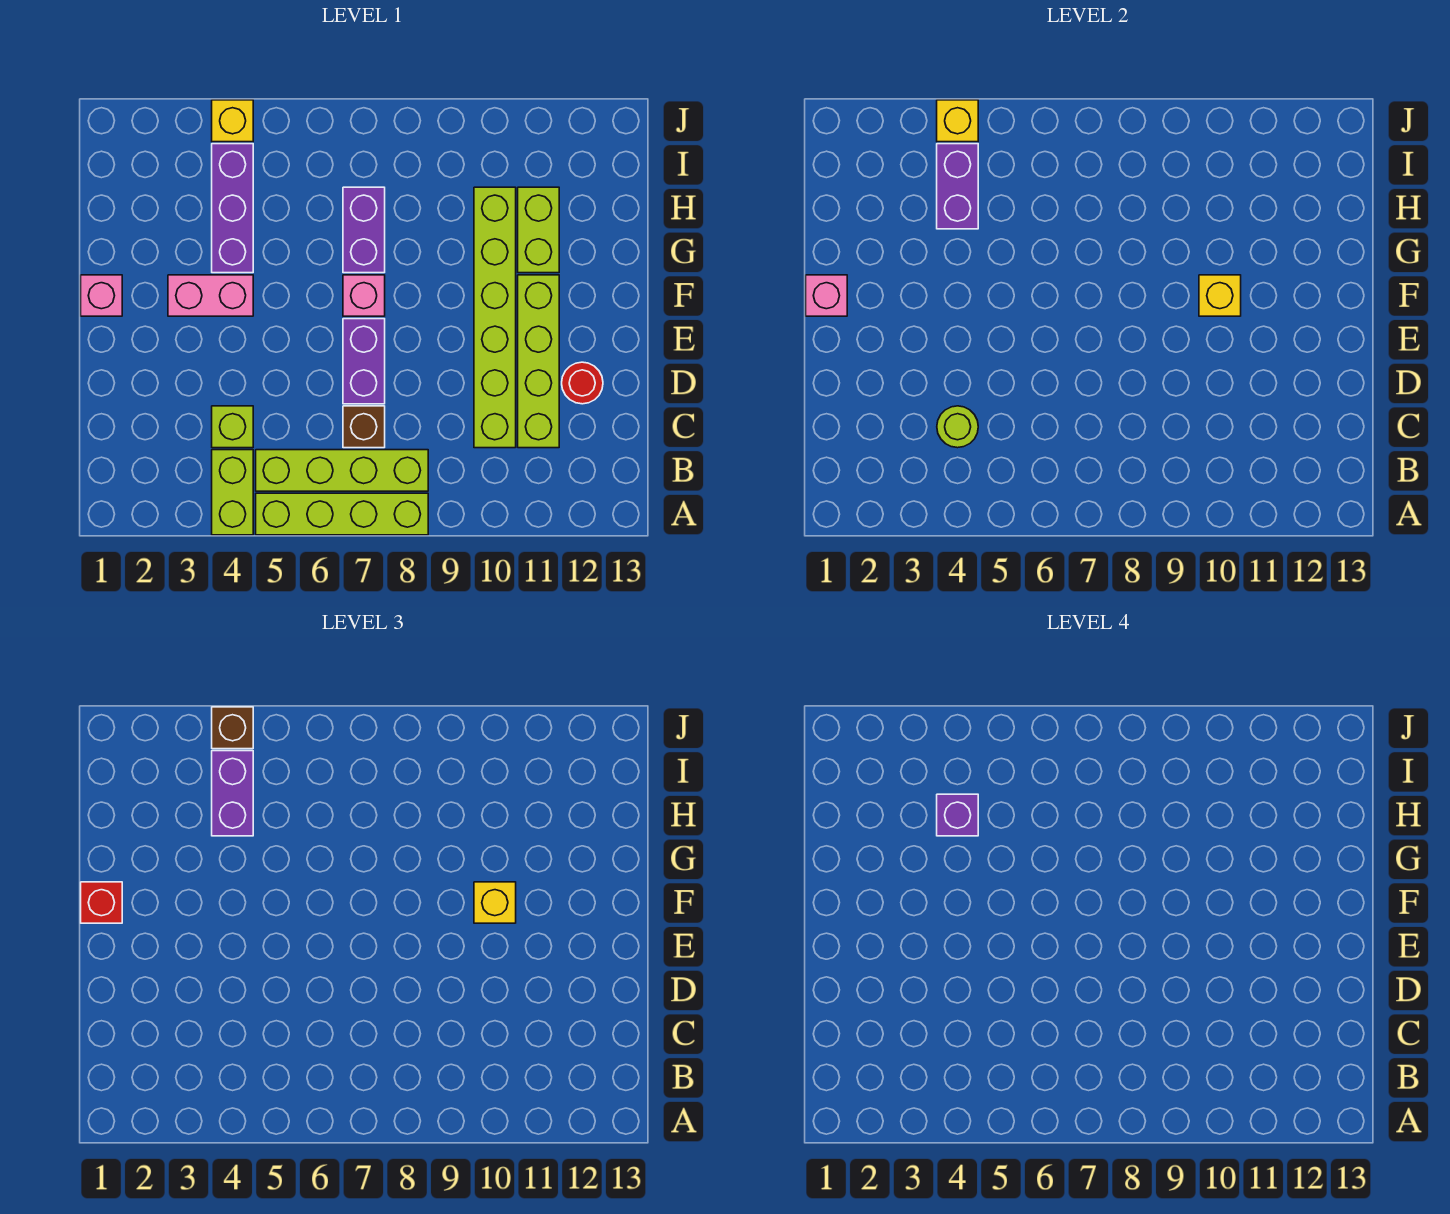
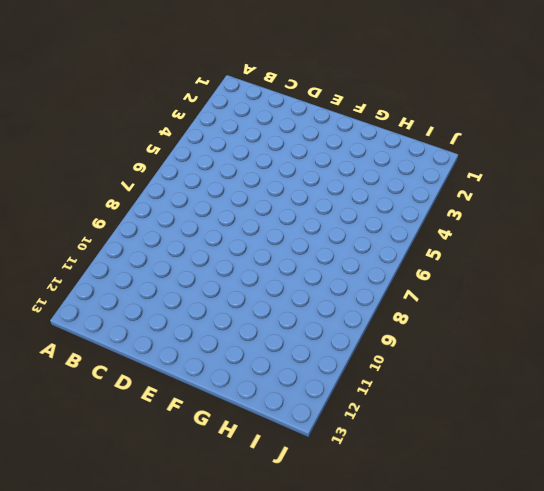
none -> lime 1x2 brick [212,450,253,535]
none -> lime 1x4 brick [256,493,428,535]
none -> lime 1x4 brick [256,450,428,491]

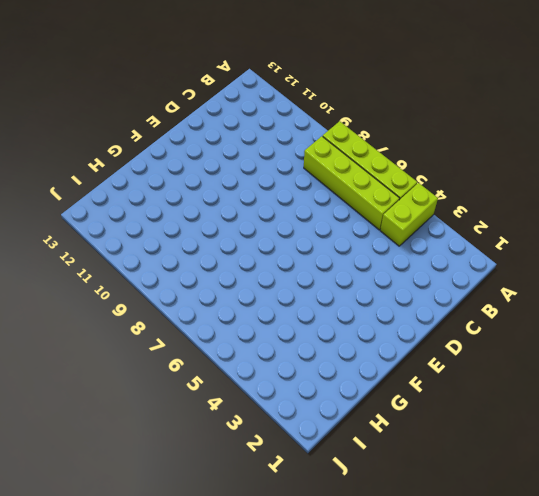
none -> lime 1x1 brick [212,406,253,448]
none -> brown 1x1 brick [343,406,385,448]
none -> lime 1x6 brick [474,187,516,448]

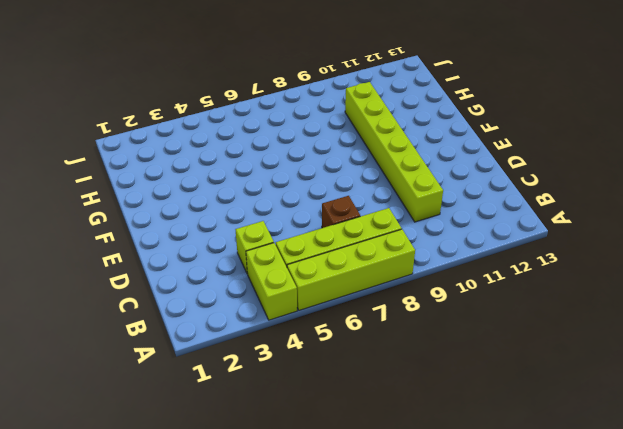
none -> lime 1x4 brick [518,275,559,448]
none -> purple 1x2 brick [343,319,385,404]
none -> red 1x1 round brick [562,362,603,404]

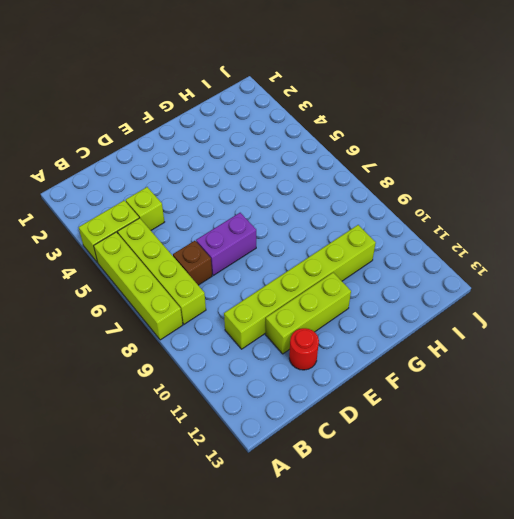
lime 1x3 brick [265,273,351,354] -> lime 1x4 brick [518,275,559,448]
none -> pink 1x1 brick [81,275,122,316]
none -> pink 1x2 brick [168,275,253,316]
none -> pink 1x1 brick [343,275,385,316]

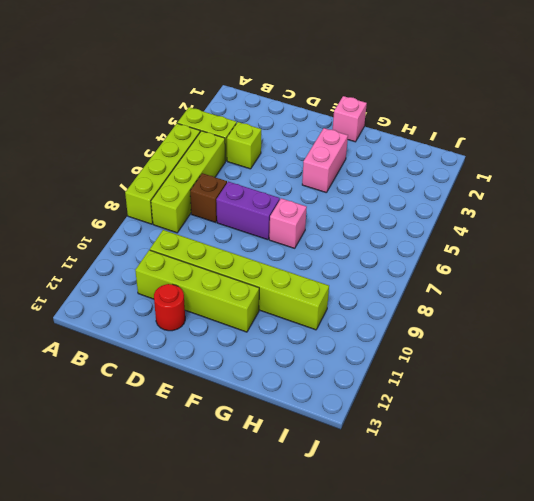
none -> purple 1x3 brick [212,144,253,273]
none -> purple 1x2 brick [343,187,385,273]
none -> lime 1x2 brick [518,187,559,273]

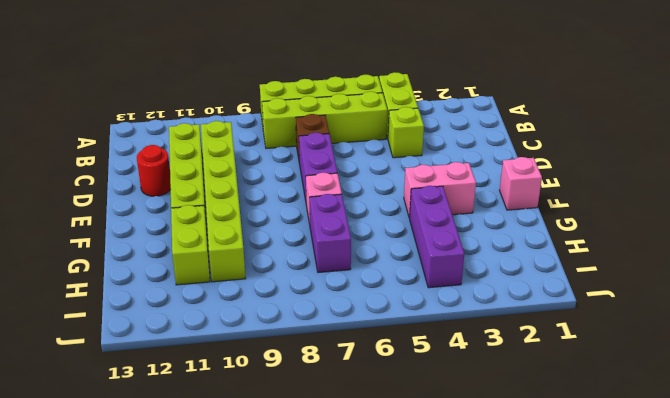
none -> yellow 1x1 brick [212,100,253,142]
none -> lime 1x1 round brick [937,406,978,448]
none -> pink 1x1 brick [806,275,847,316]

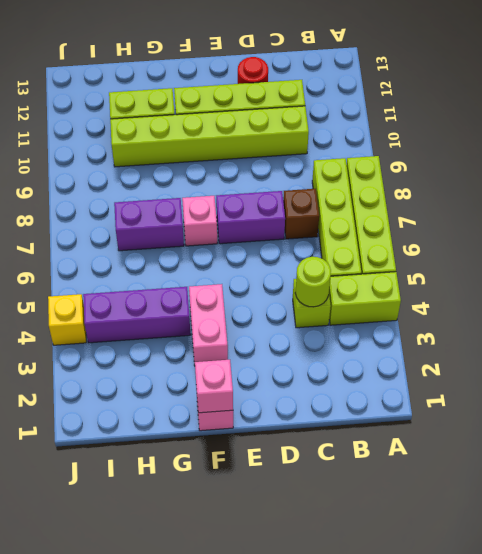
none -> yellow 1x1 brick [1199,275,1241,316]
none -> purple 1x2 brick [937,144,978,229]
none -> yellow 1x1 brick [937,100,978,142]

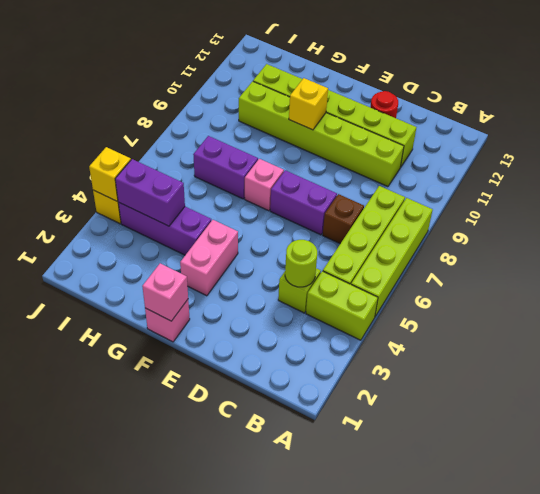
none -> red 1x1 brick [81,882,122,923]
none -> yellow 1x1 brick [474,882,516,923]
none -> purple 1x2 brick [212,751,253,836]

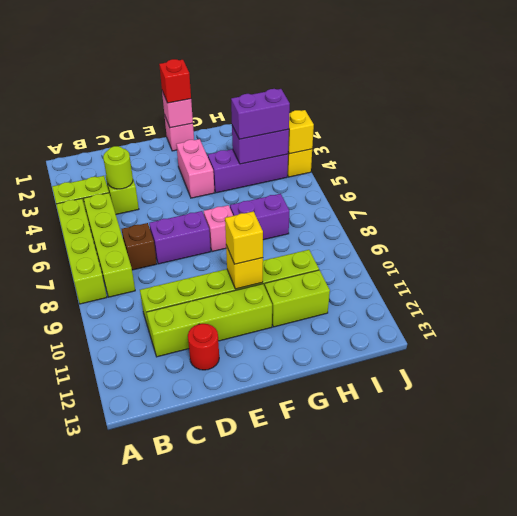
none -> brown 1x1 brick [212,707,253,749]
none -> purple 1x1 brick [937,794,978,836]

